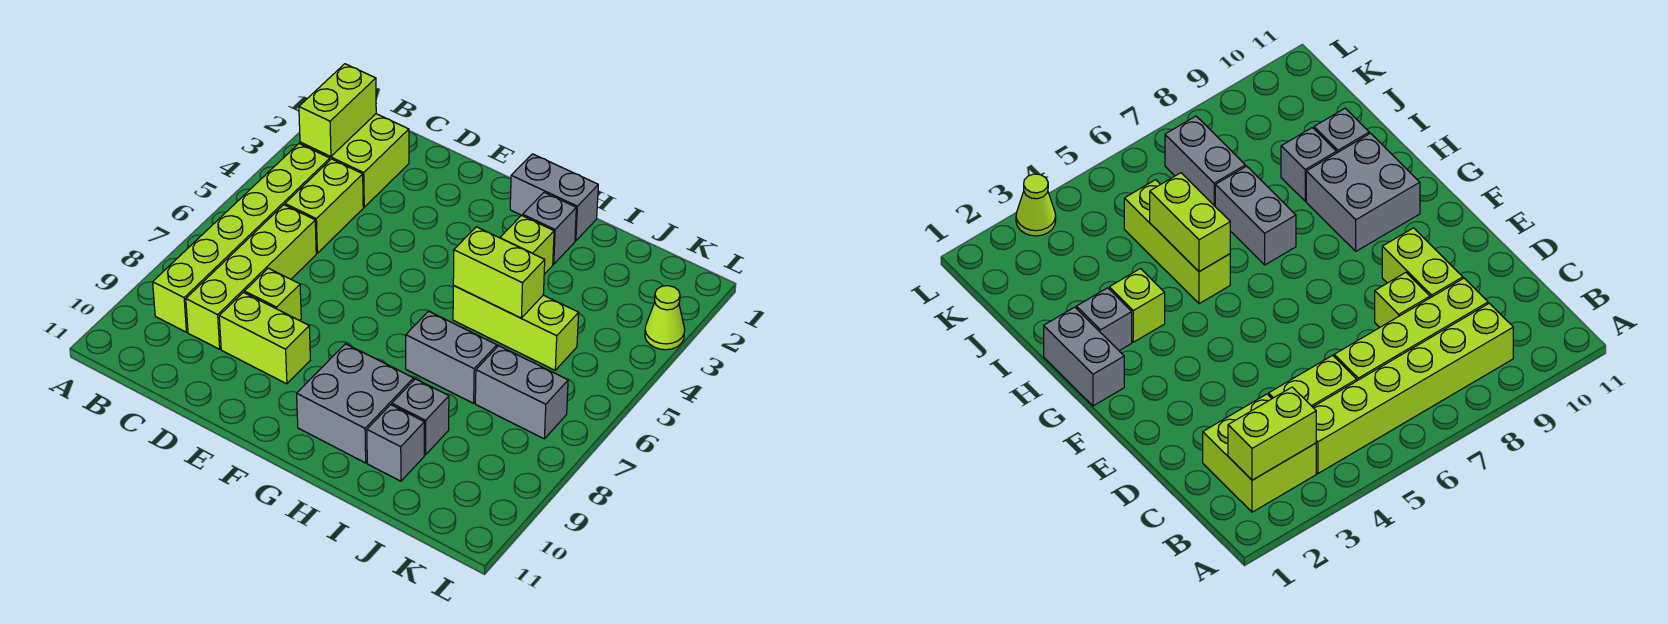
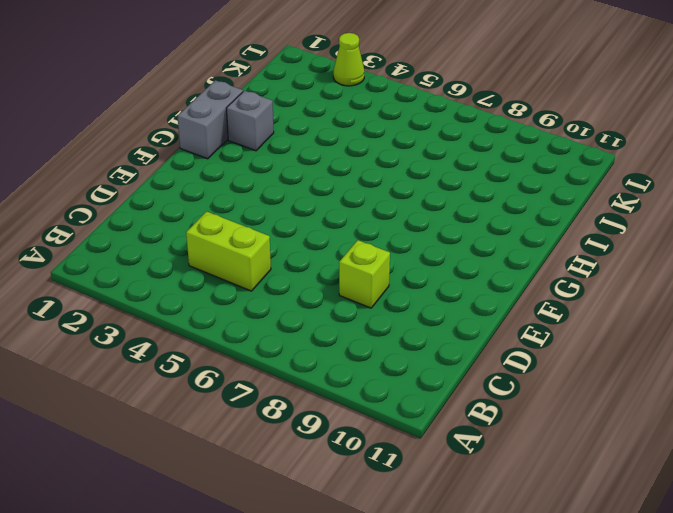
none -> lime 2x2 brick [300,114,409,207]
none -> lime 1x6 brick [153,144,330,332]
none -> lime 1x4 brick [186,205,316,349]

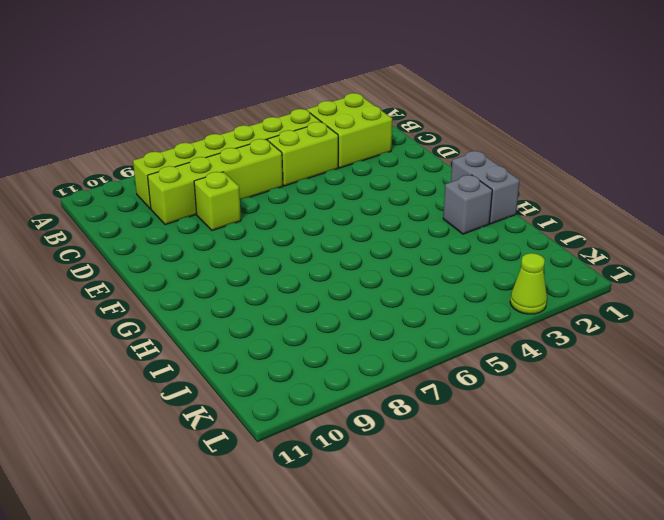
none -> lime 1x2 brick [219,292,310,384]
none -> grey 2x2 brick [297,344,414,463]
none -> lime 1x1 brick [500,215,554,274]

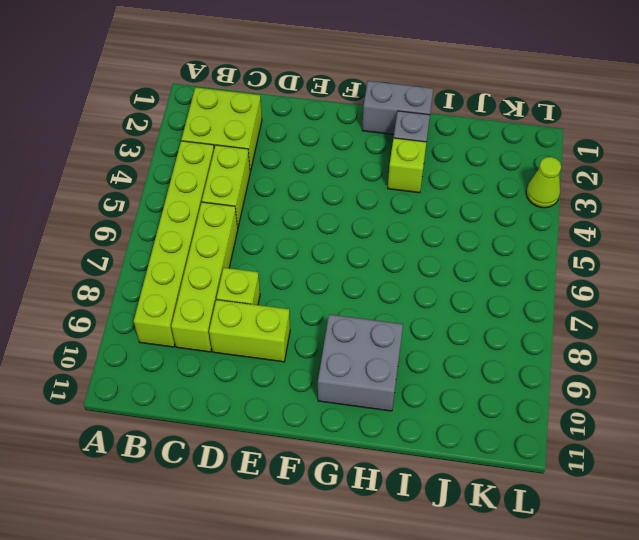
none -> lime 1x3 brick [453,286,579,370]
none -> grey 1x2 brick [406,311,497,403]
none -> grey 1x1 brick [392,379,449,455]

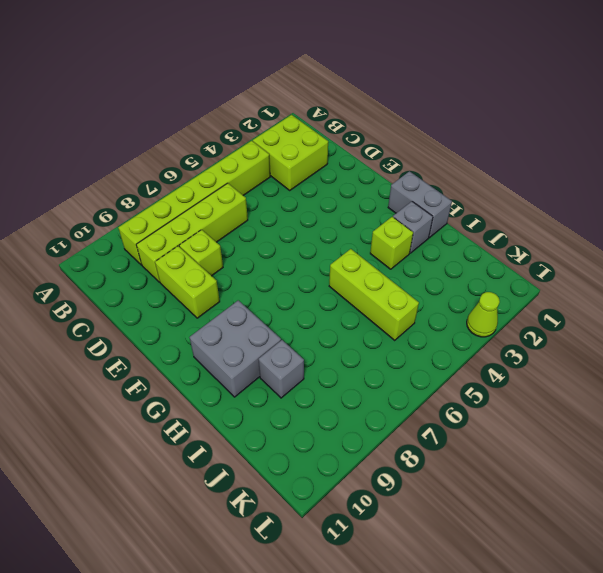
none -> lime 1x2 brick [285,159,363,253]
none -> grey 1x2 brick [406,311,497,403]
none -> grey 1x1 brick [367,405,424,481]

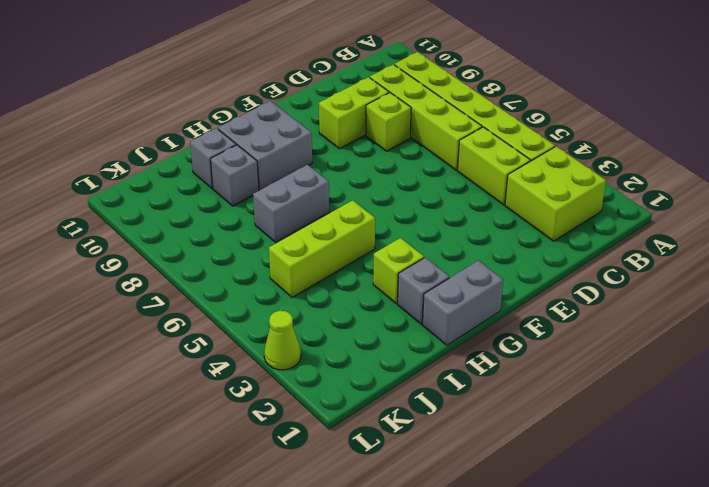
none -> grey 1x2 brick [475,346,568,439]
none -> lime 1x2 brick [299,64,376,157]
none -> lime 1x2 brick [453,227,545,318]

